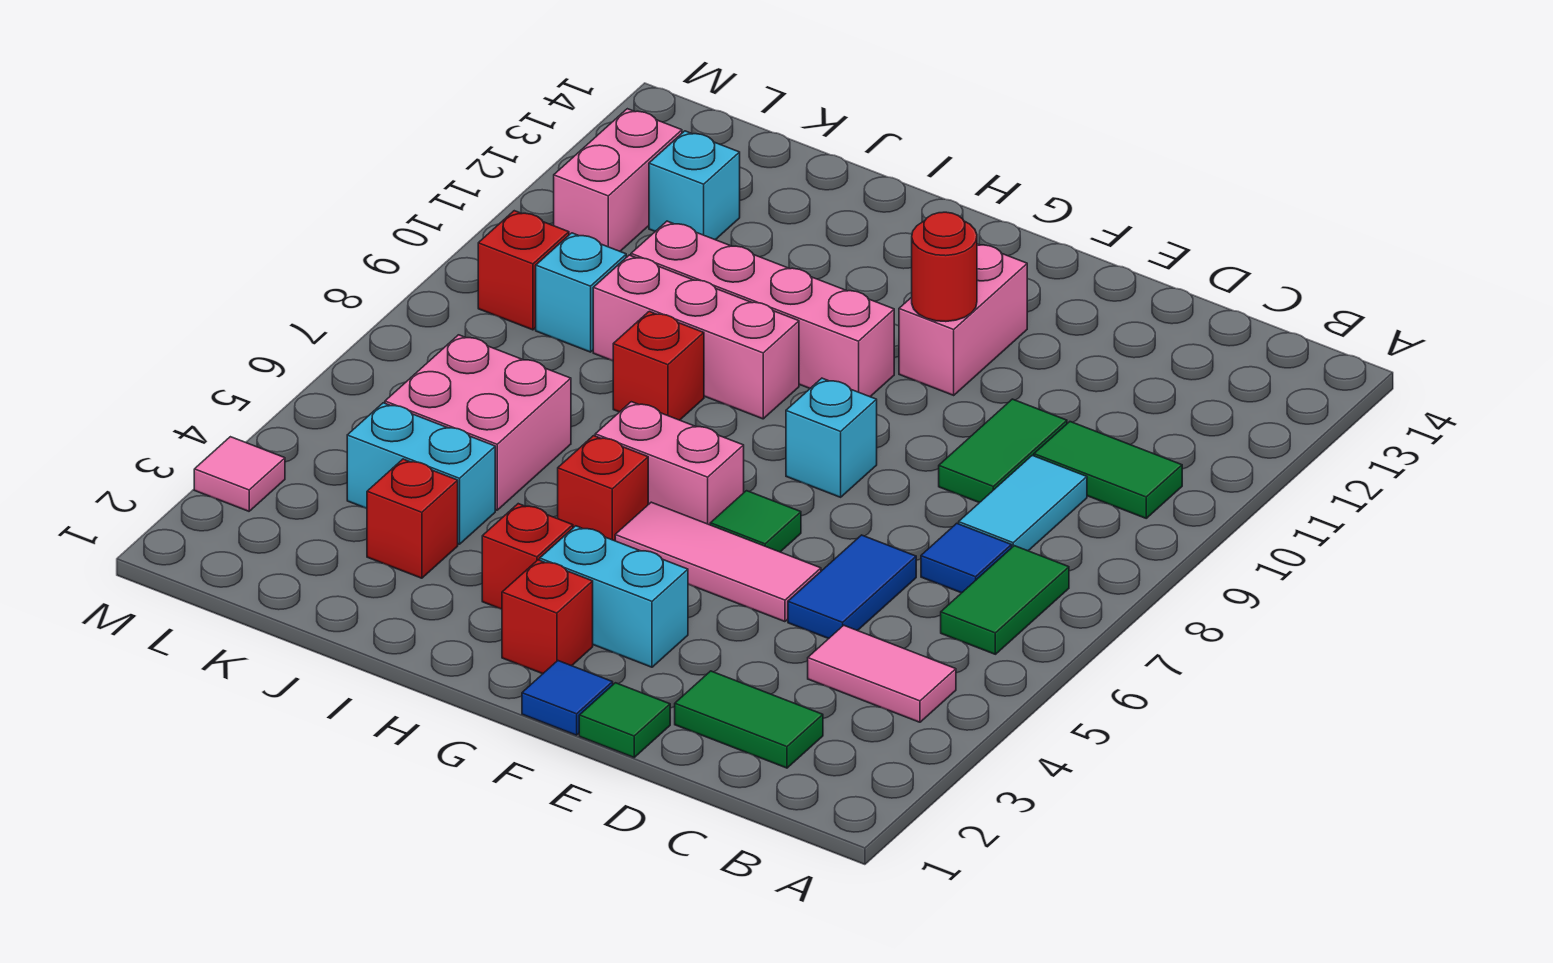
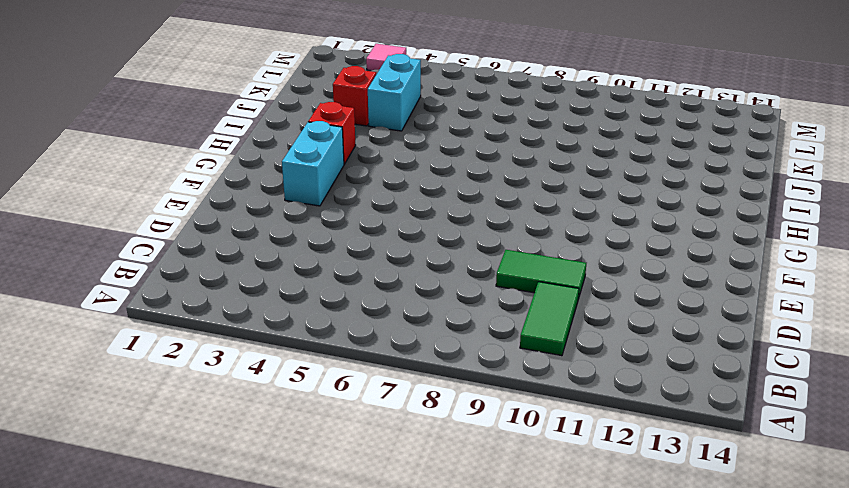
none -> pink 1x2 tile [808,625,956,722]
none -> green 1x2 tile [941,546,1069,654]
none -> green 1x2 tile [675,671,823,768]
none -> blue 1x1 tile [921,523,1012,593]

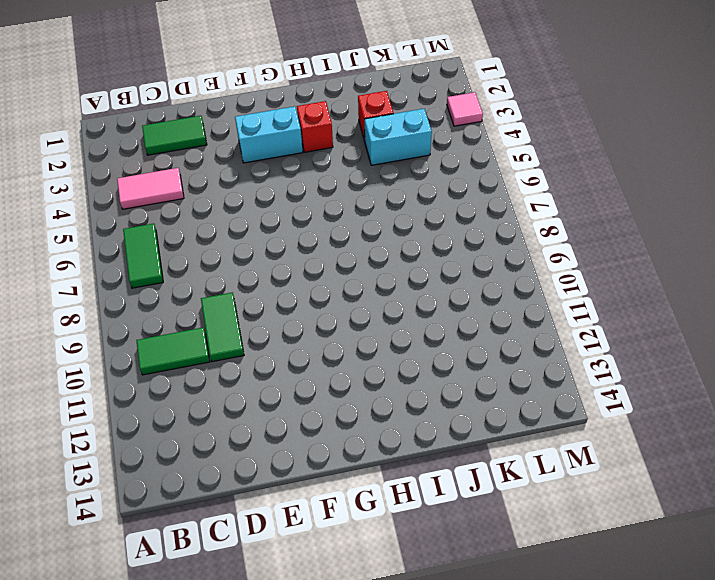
none -> blue 1x1 tile [921,523,1012,593]
none -> cyan 1x2 tile [959,455,1087,551]
none -> blue 1x2 tile [788,535,916,639]
none -> green 1x1 tile [579,683,670,757]

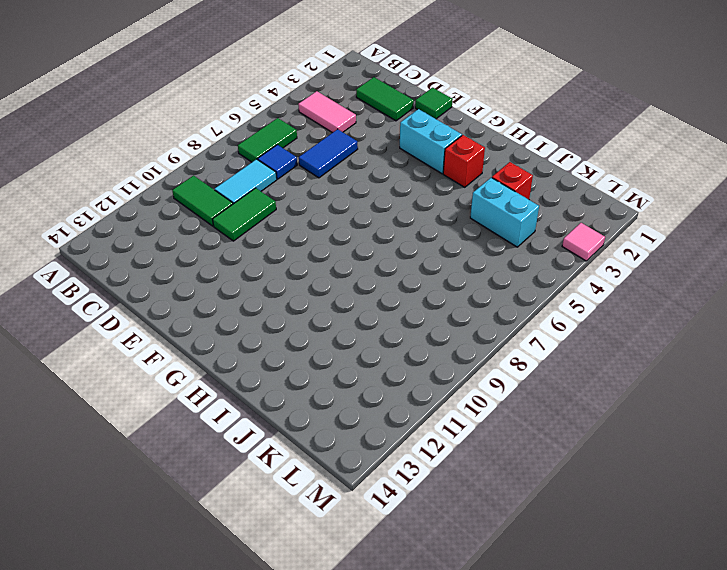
none -> pink 1x3 tile [615,502,821,622]
none -> blue 1x1 tile [522,661,613,735]
none -> green 1x1 tile [710,491,801,552]
none -> cyan 1x1 brick [786,378,877,497]

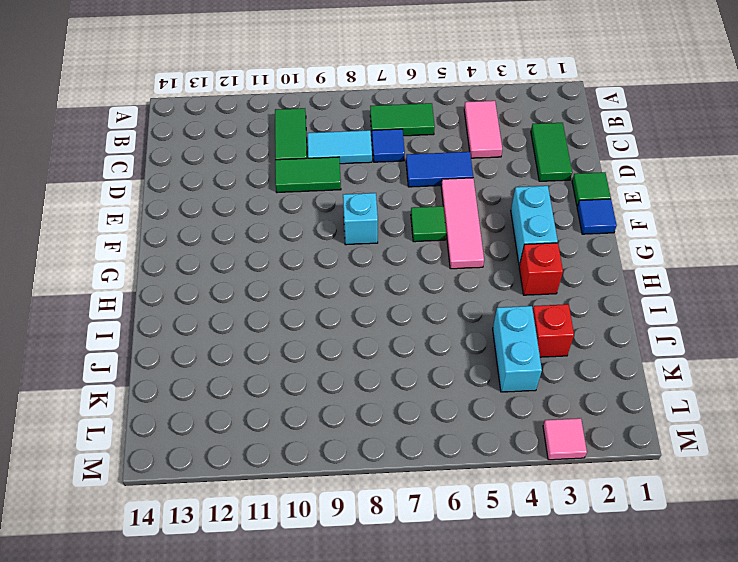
none -> pink 1x2 brick [899,244,1027,395]
none -> red 1x1 brick [502,560,593,674]
none -> pink 1x2 brick [595,402,744,525]
none -> pink 1x4 brick [631,221,894,397]

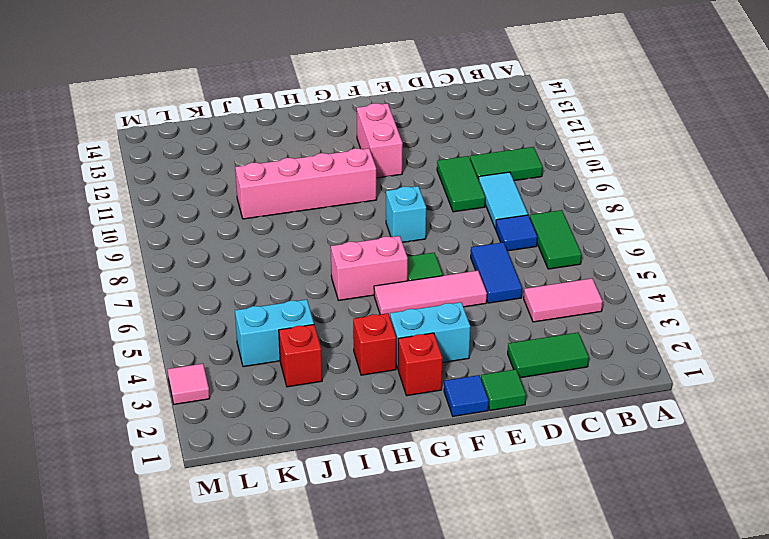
none -> red 1x1 brick [558,436,648,541]
none -> pink 1x3 brick [593,255,799,419]
none -> red 1x1 brick [613,311,704,420]
none -> pink 2x2 brick [385,335,571,510]

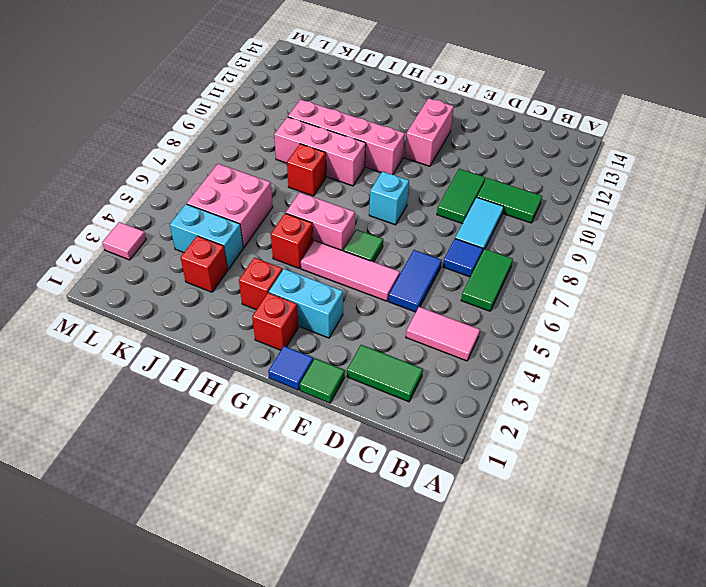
none -> cyan 1x1 brick [536,233,626,352]
none -> cyan 1x1 brick [649,131,740,240]
none -> red 1x1 brick [478,211,569,330]
none -> pink 1x2 brick [554,109,682,251]

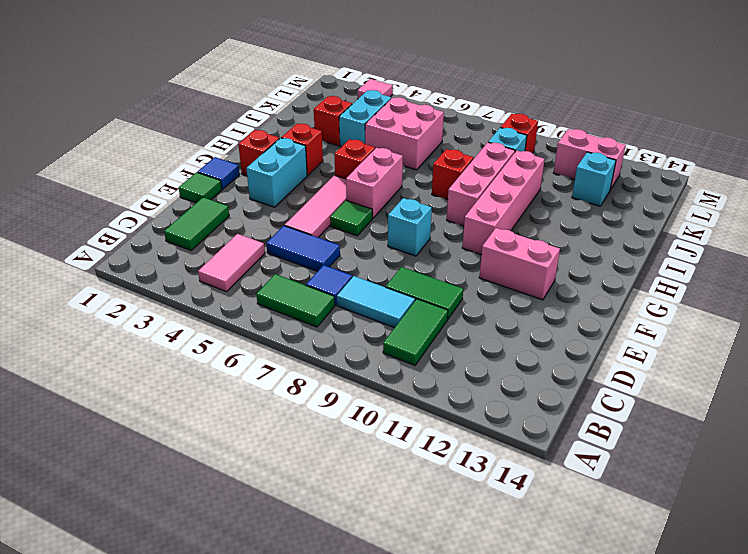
none -> red 1x1 round brick [912,212,977,322]

